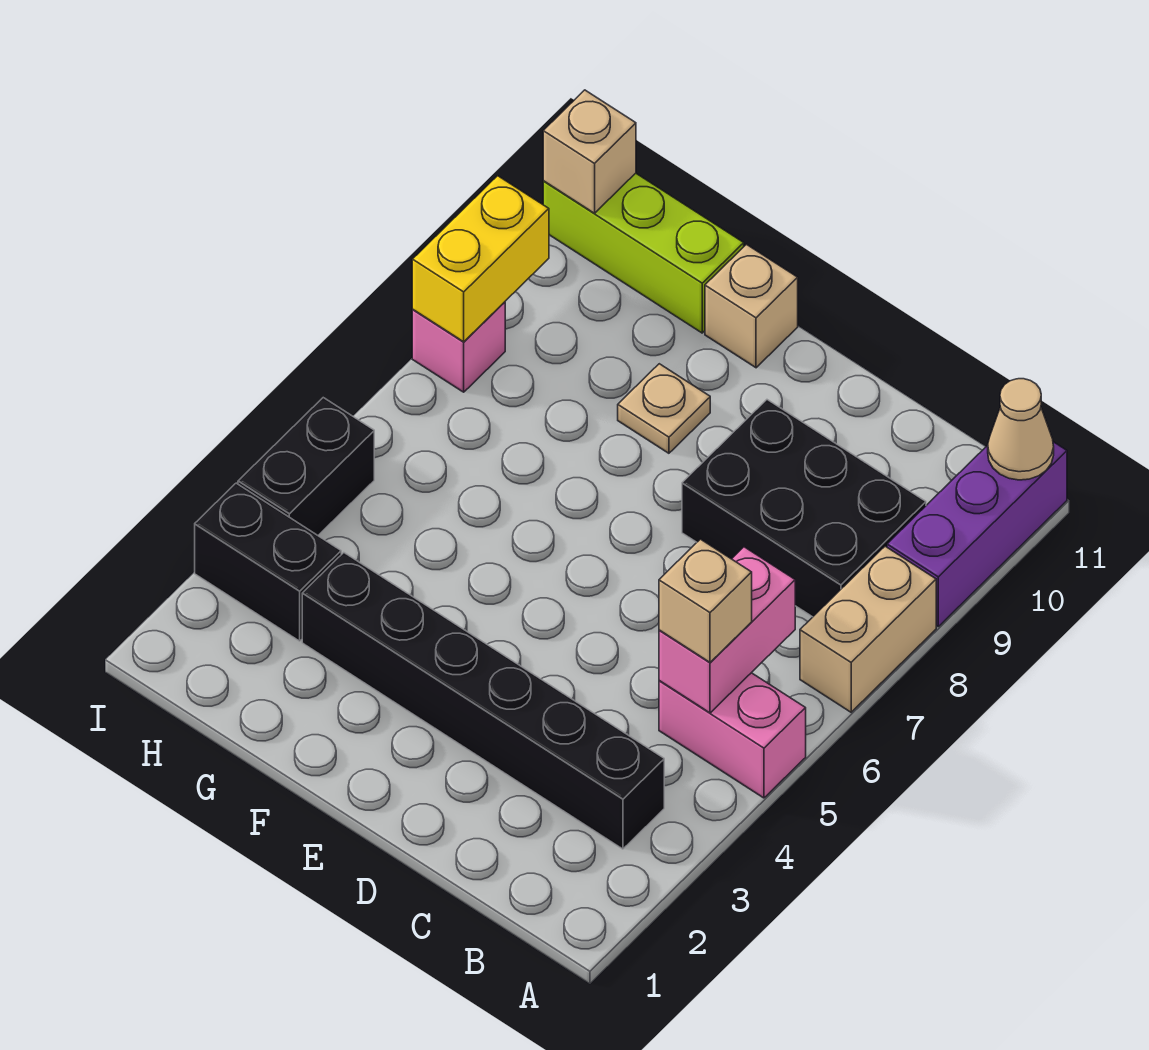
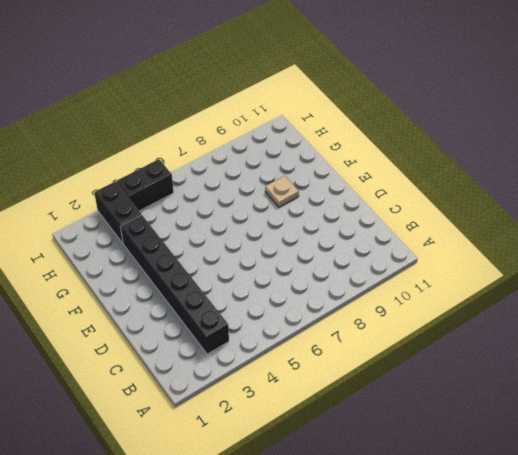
none -> pink 1x2 brick [659,673,806,798]
none -> tan 1x2 brick [800,546,936,712]
none -> purple 1x3 brick [887,442,1067,626]

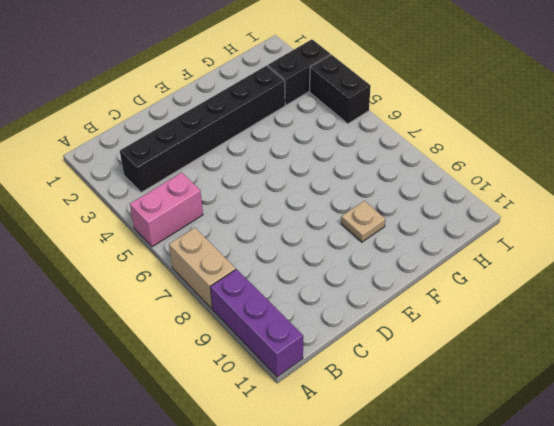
none -> black 2x3 brick [682,400,926,617]
none -> tan 1x1 brick [705,244,798,368]
none -> lime 1x3 brick [543,173,744,333]

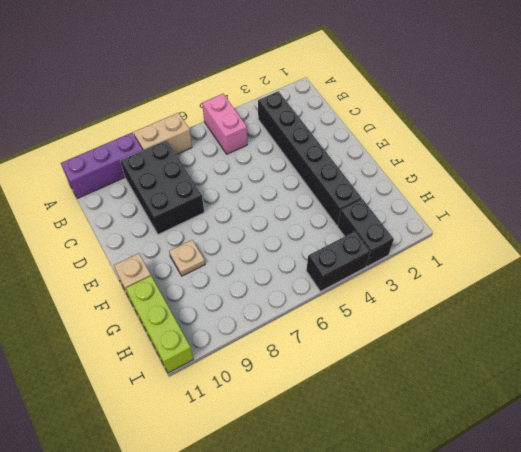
none -> pink 1x1 brick [412,302,505,392]
none -> tan 1x1 cone [988,379,1054,480]
none -> pink 1x2 brick [659,547,795,713]

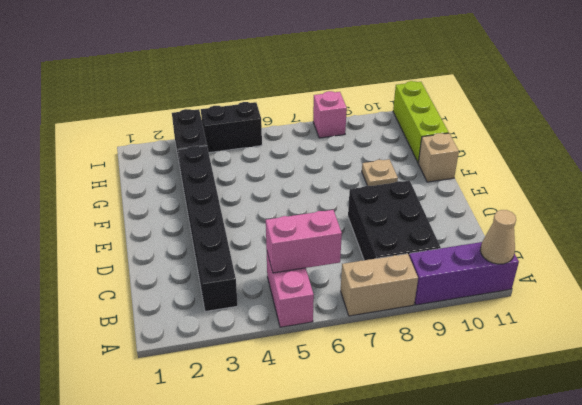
none -> yellow 1x2 brick [412,176,549,342]
none -> tan 1x1 brick [543,90,636,213]
none -> tan 1x1 brick [659,539,752,662]

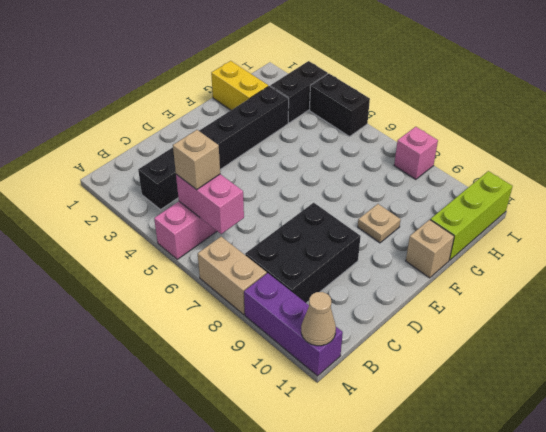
yellow 1x2 brick [211,61,268,110] -> yellow 1x2 brick moved to [412,176,549,342]
none -> tan 1x1 brick [543,90,636,213]

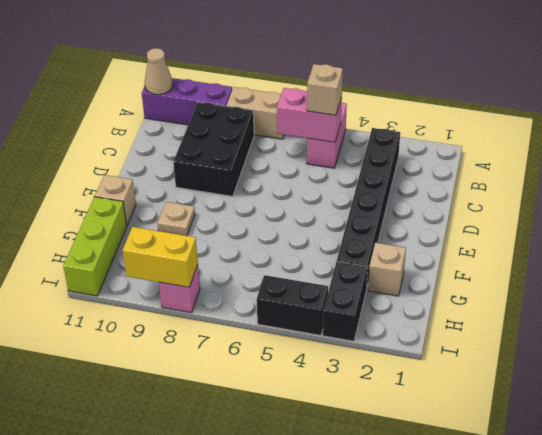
tan 1x1 brick [368,243,406,296] -> tan 1x1 brick moved to [543,90,636,213]

